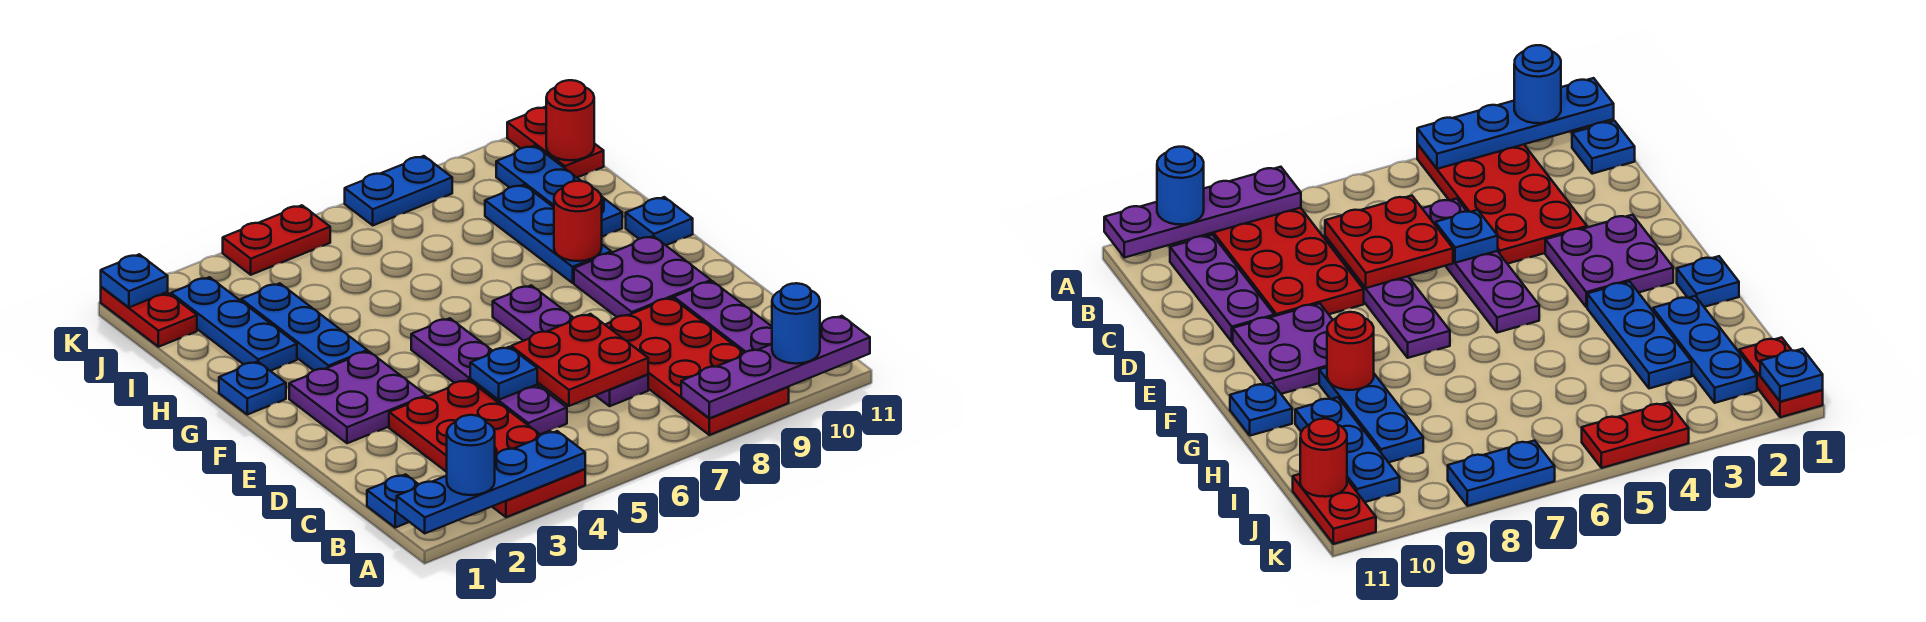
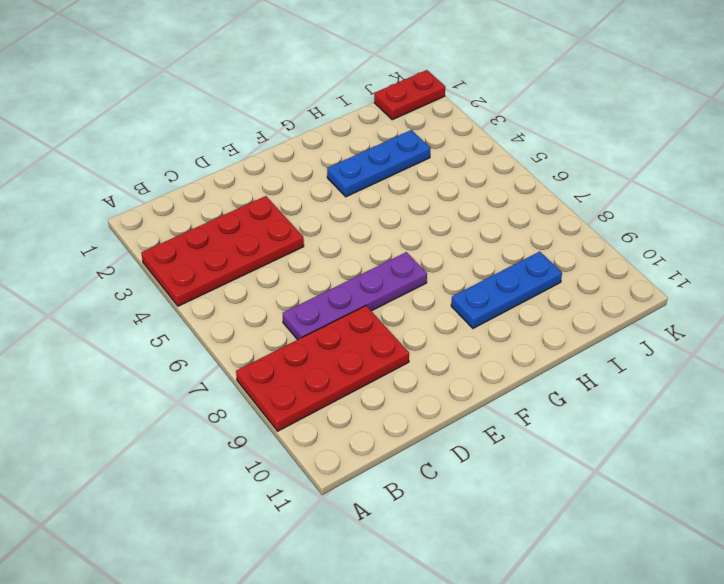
none -> blue 1x1 plate [367,474,419,528]
none -> purple 1x3 plate [674,281,772,353]
none -> purple 1x4 plate [411,318,567,435]

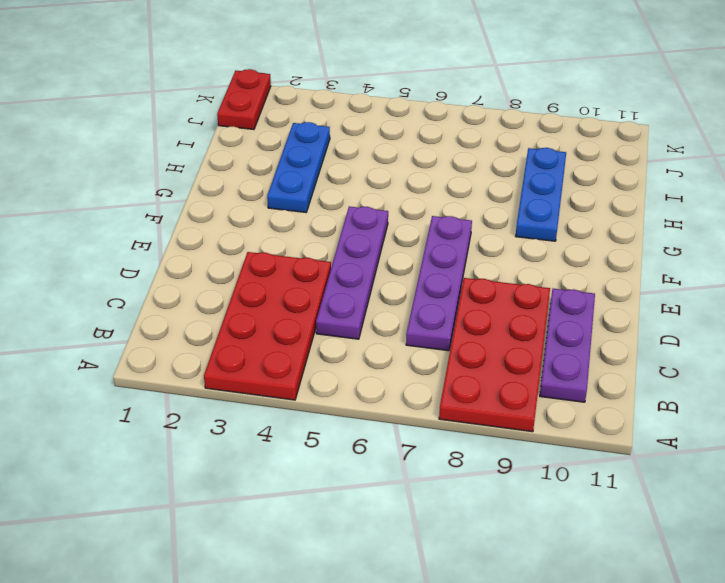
none -> blue 1x1 plate [367,474,419,528]
none -> purple 2x2 plate [289,351,426,443]
none -> purple 2x2 plate [574,236,711,317]

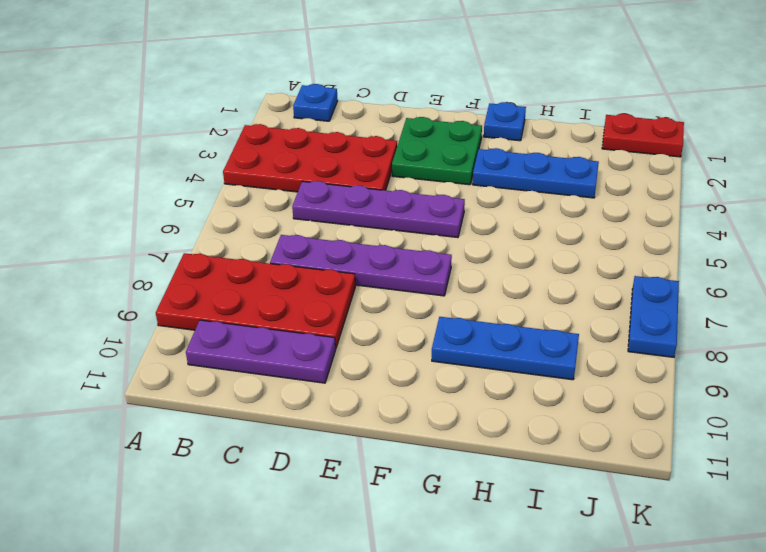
green 2x2 plate [392,117,482,185] -> purple 2x2 plate [289,351,426,443]
none -> purple 2x2 plate [574,236,711,317]
none -> blue 1x1 plate [626,197,693,245]
none -> blue 1x3 plate [171,277,297,371]

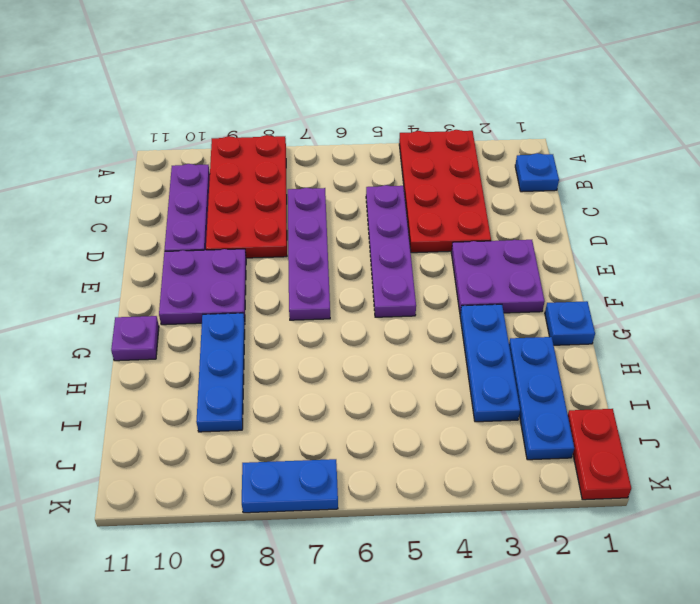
purple 1x1 plate [111,316,159,361] -> blue 1x1 plate [626,197,693,245]
none -> blue 1x3 plate [496,146,622,236]
none -> red 1x2 plate [507,107,604,177]
none -> red 1x2 plate [223,205,330,275]

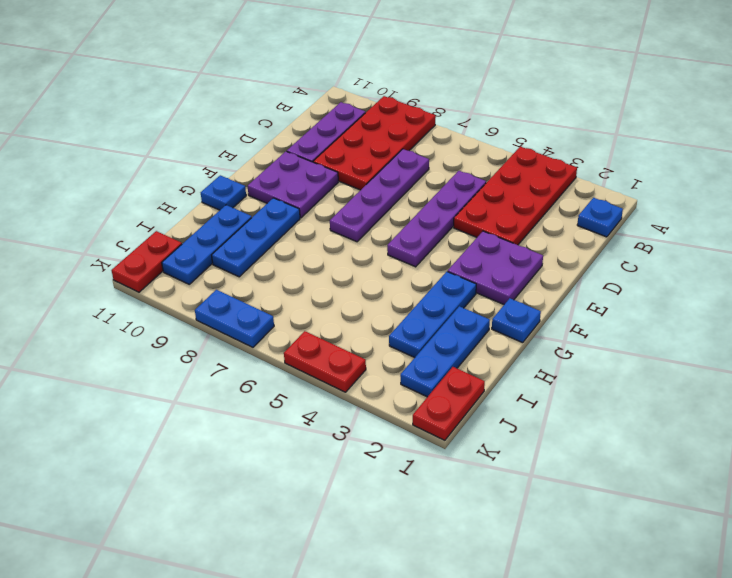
none -> blue 1x4 plate [397,431,585,533]
none -> purple 1x4 plate [681,316,870,418]
none -> red 2x2 plate [511,314,648,406]

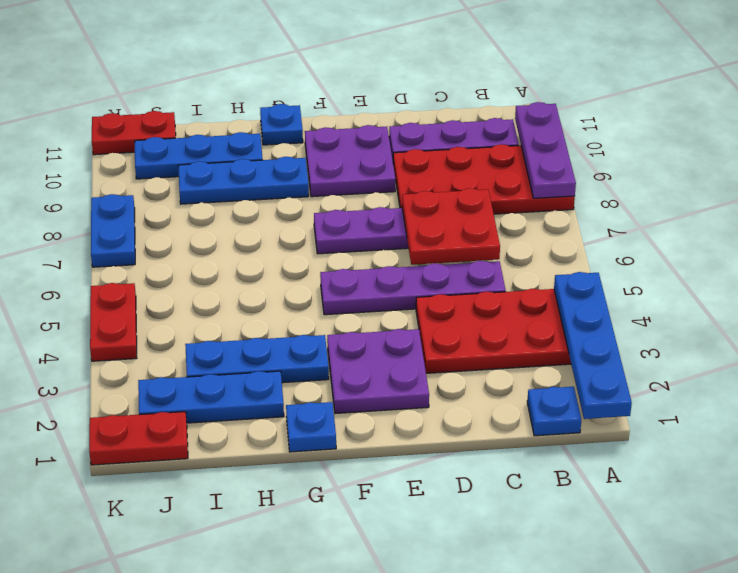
purple 1x3 plate [515,102,576,198] -> purple 1x4 plate [681,316,870,418]
none -> blue 1x1 plate [470,347,537,400]
none -> red 1x1 round brick [554,181,602,261]
none -> red 1x1 round brick [546,80,594,160]

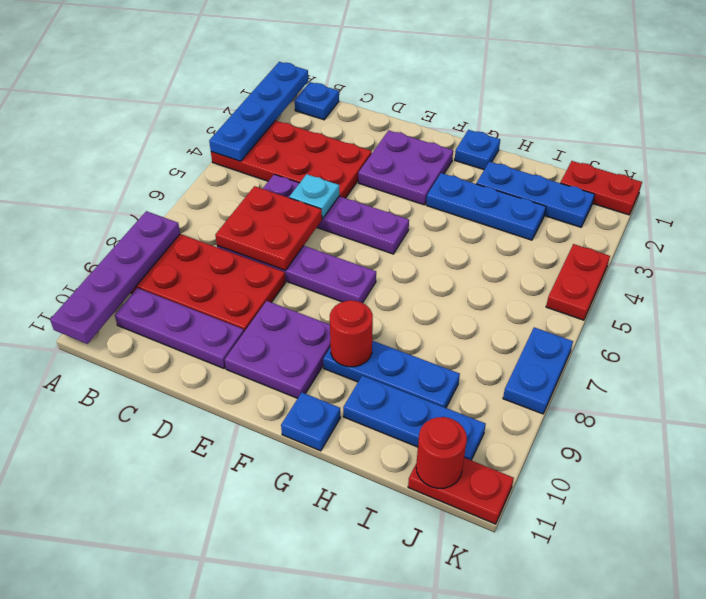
cyan 1x1 plate [289,174,339,219] -> blue 1x1 plate [470,347,537,400]
none -> blue 1x1 plate [101,254,168,307]
none -> blue 1x1 round brick [447,415,495,495]
none -> blue 1x1 round brick [772,283,820,364]

